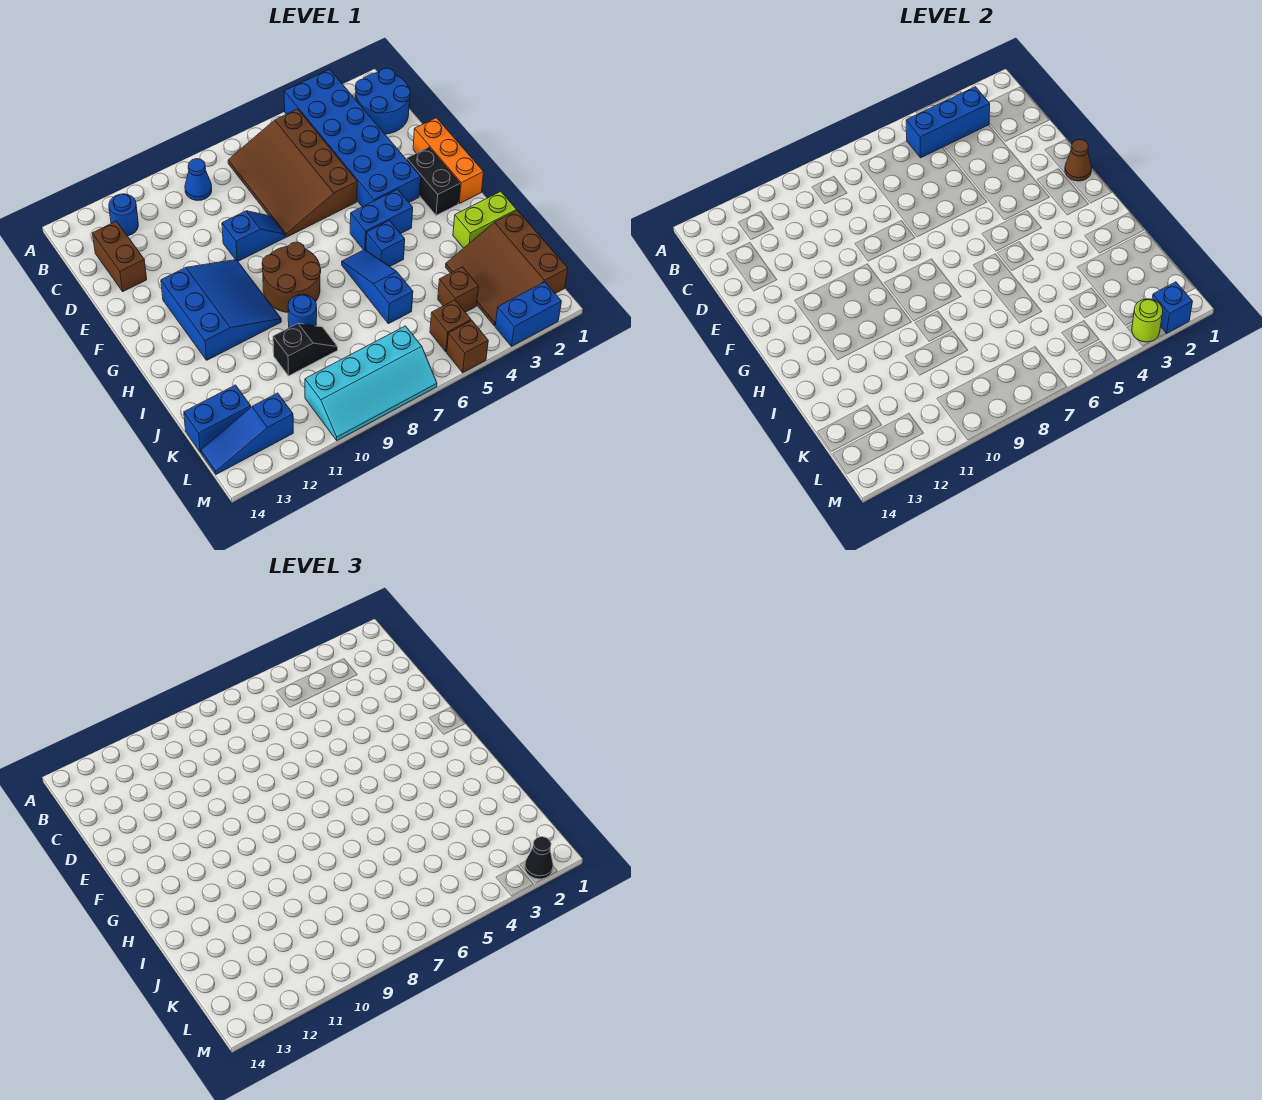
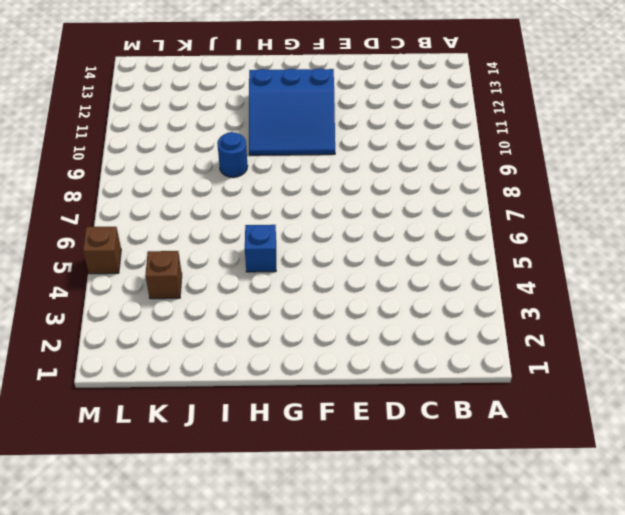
none -> blue 2x6 brick [284,69,421,207]
none -> blue 2x2 round brick [355,68,410,134]
none -> brown 3x4 slope [228,109,357,237]
none -> blue 1x1 cone [185,159,212,201]

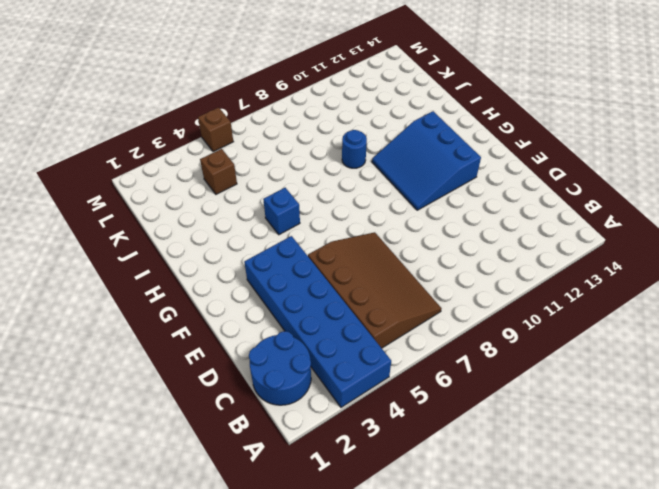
none -> blue 1x1 cone [185,159,212,201]
none -> blue 1x1 round brick [109,194,138,236]
none -> brown 1x2 brick [92,221,147,291]
none -> orange 1x3 brick [413,118,484,203]

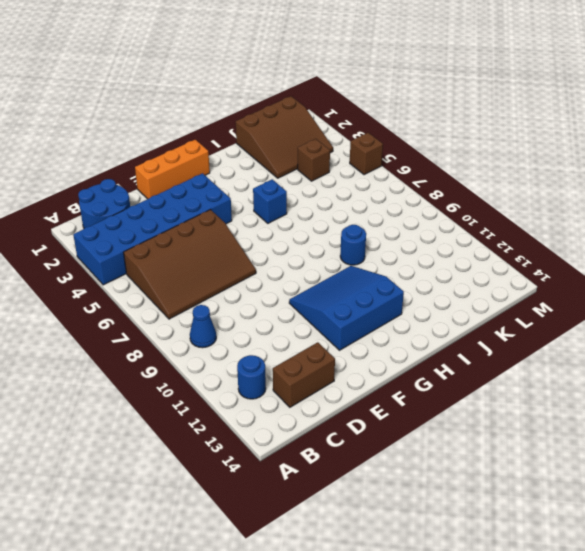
none -> blue 1x2 slope [222,211,285,261]
none -> black 1x2 brick [407,147,460,215]
none -> blue 1x2 brick [350,189,413,250]
none -> brown 2x2 round brick [262,242,321,312]

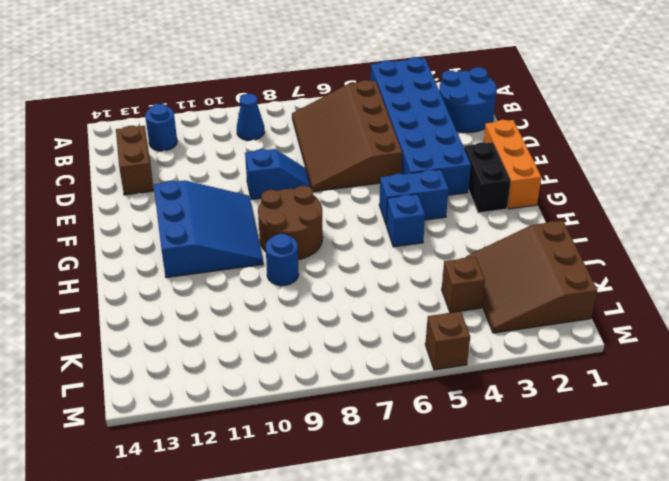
none -> blue 1x3 slope [342,250,413,324]
none -> lime 1x2 brick [453,191,517,248]
none -> black 1x2 slope [273,323,338,376]
none -> blue 1x2 brick [184,385,251,452]

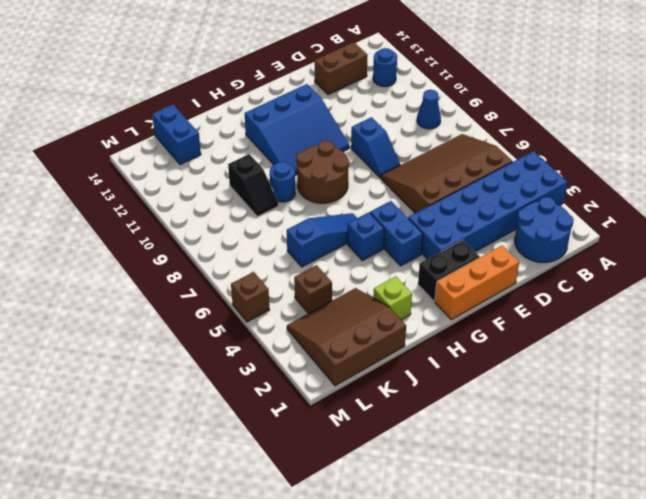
lime 1x1 brick [373,276,412,320] -> lime 1x2 brick [453,191,517,248]
none -> brown 1x1 brick [430,300,471,352]
none -> cyan 2x4 slope [305,326,437,440]
none -> blue 1x3 slope [201,393,293,474]
none -> blue 1x2 brick [495,282,562,346]

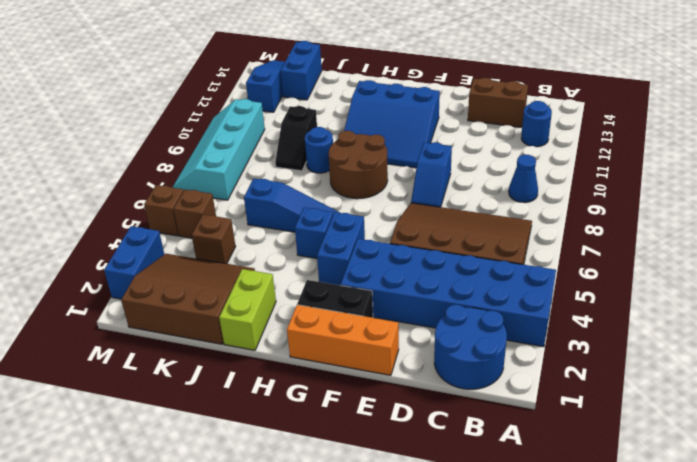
none -> blue 1x3 brick [906,87,990,158]
none -> brown 1x1 cone [1065,139,1092,181]
none -> blue 1x1 brick [1152,282,1193,333]
none -> lime 1x1 round brick [1132,299,1163,342]

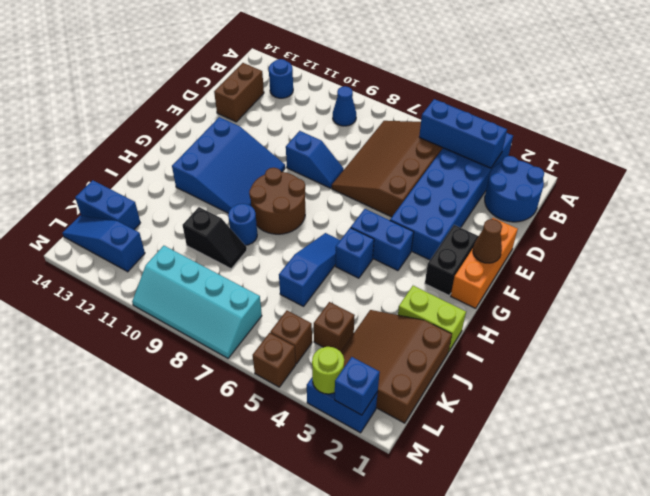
none -> black 1x1 cone [525,837,553,879]

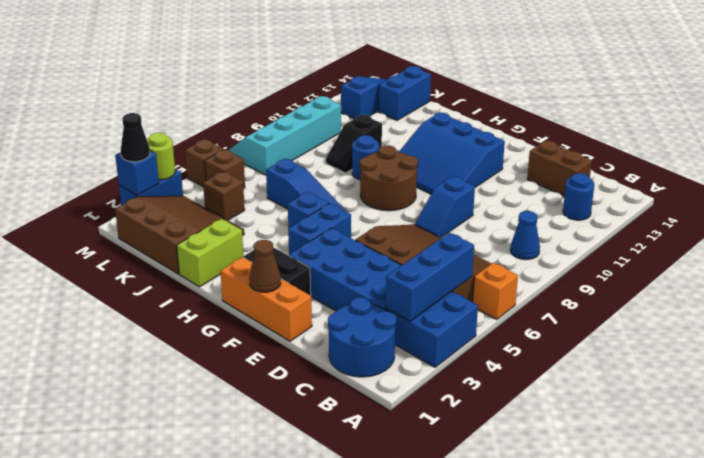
orange 1x1 brick [473,263,518,319] -> none

